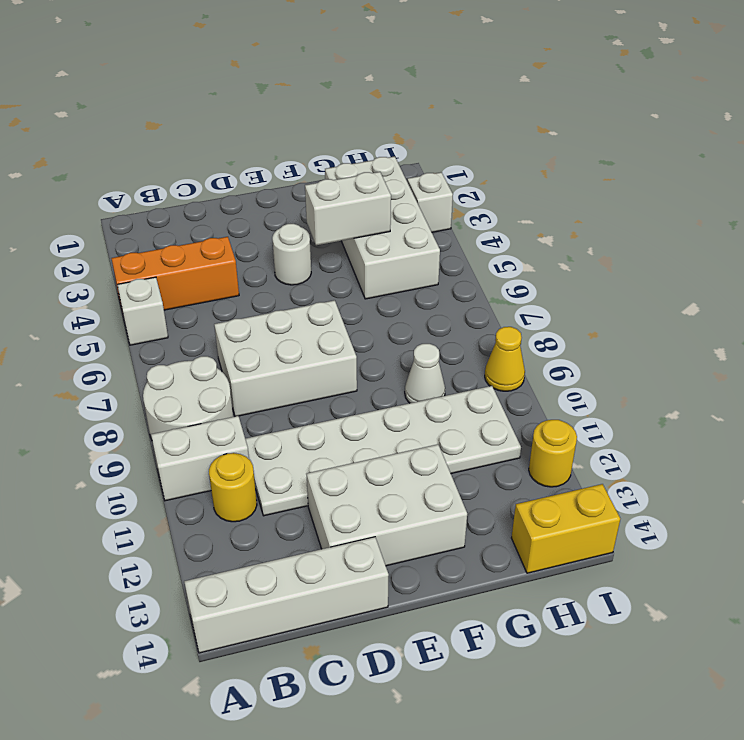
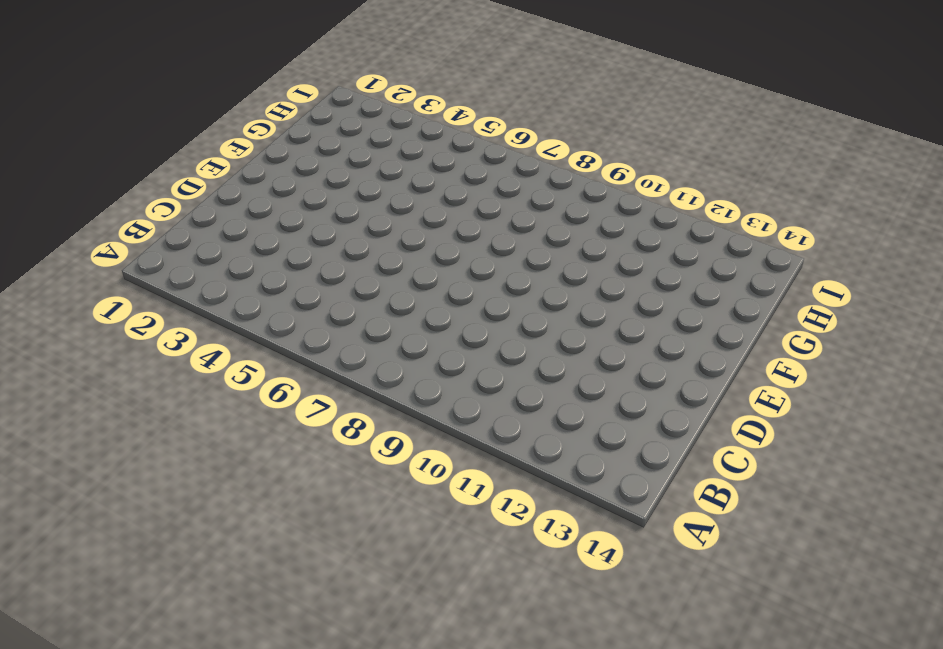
none -> orange 1x3 brick [111,237,239,313]
none -> white 1x1 brick [117,277,168,345]
none -> white 2x2 round brick [143,356,233,440]

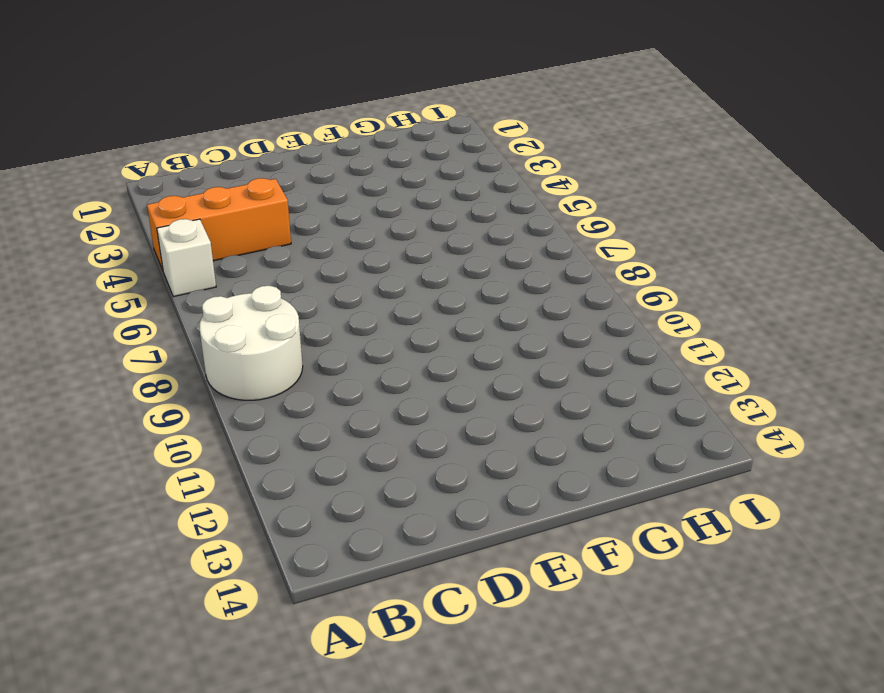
none -> white 1x2 brick [151,416,249,501]
none -> white 1x4 brick [184,537,389,653]
none -> yellow 1x1 round brick [209,453,257,522]

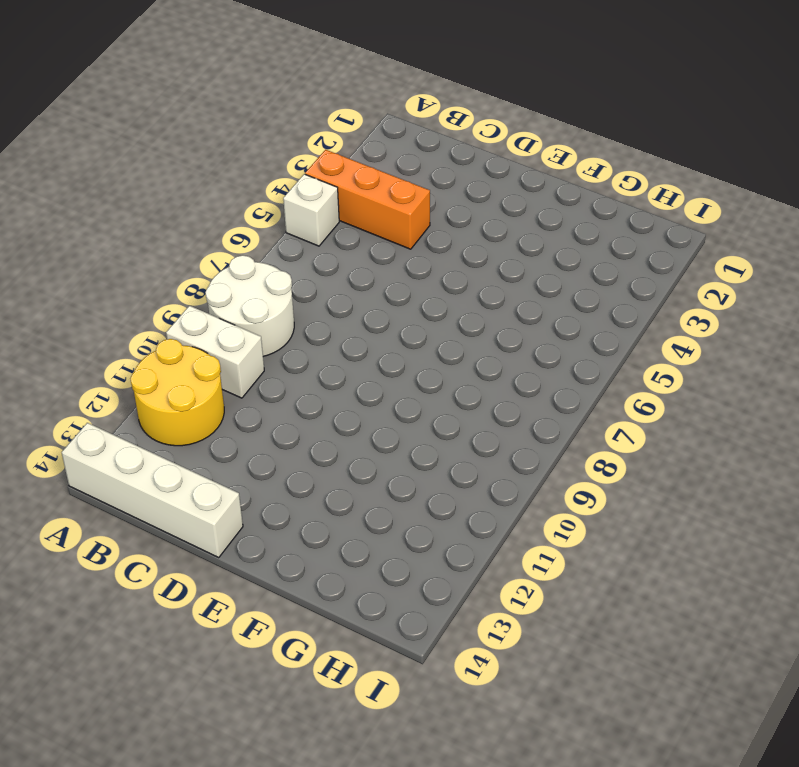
yellow 2x2 round brick [130,339,224,446] -> yellow 1x1 round brick [209,453,257,522]
none -> white 2x3 brick [214,300,357,416]
none -> white 2x6 plate [245,386,521,516]
none -> white 2x3 brick [307,444,467,566]

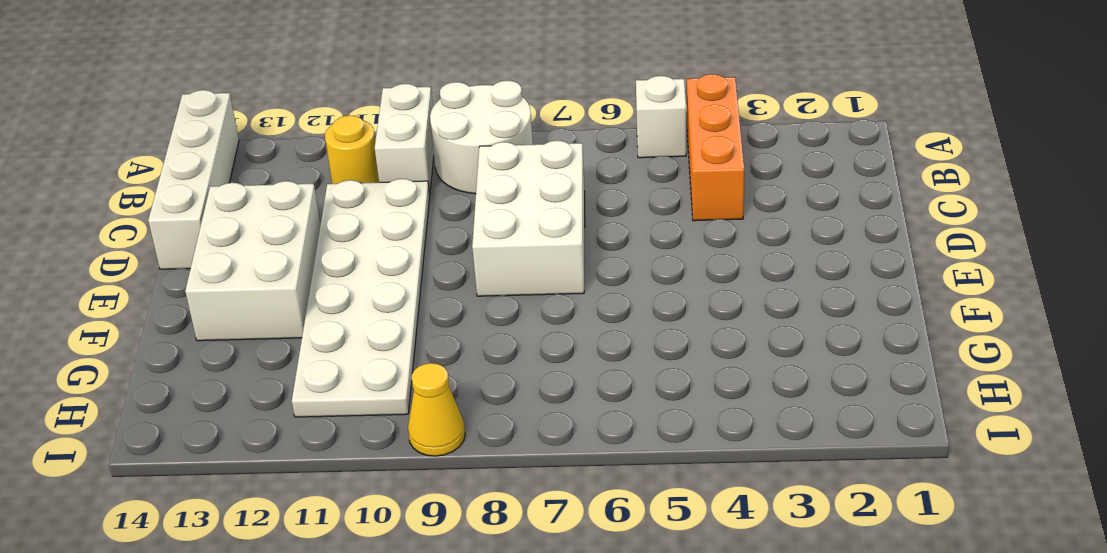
none -> white 1x1 round brick [272,224,311,285]
none -> white 2x4 brick [325,156,440,299]
none -> white 1x1 cone [405,344,445,403]

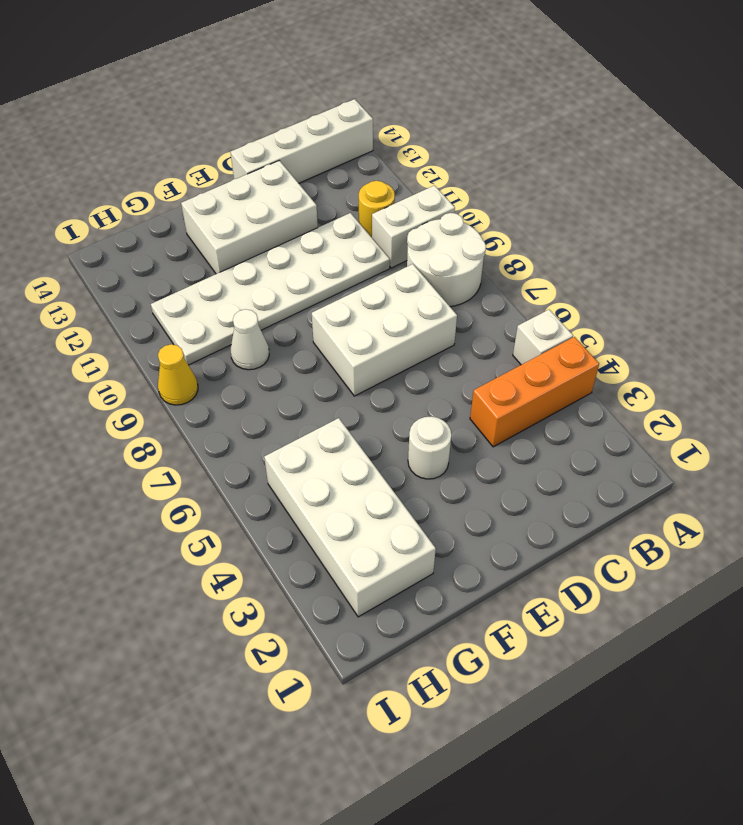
none -> yellow 1x2 brick [511,484,620,573]
none -> white 1x1 brick [407,172,453,232]
none -> yellow 1x1 round brick [529,420,577,487]

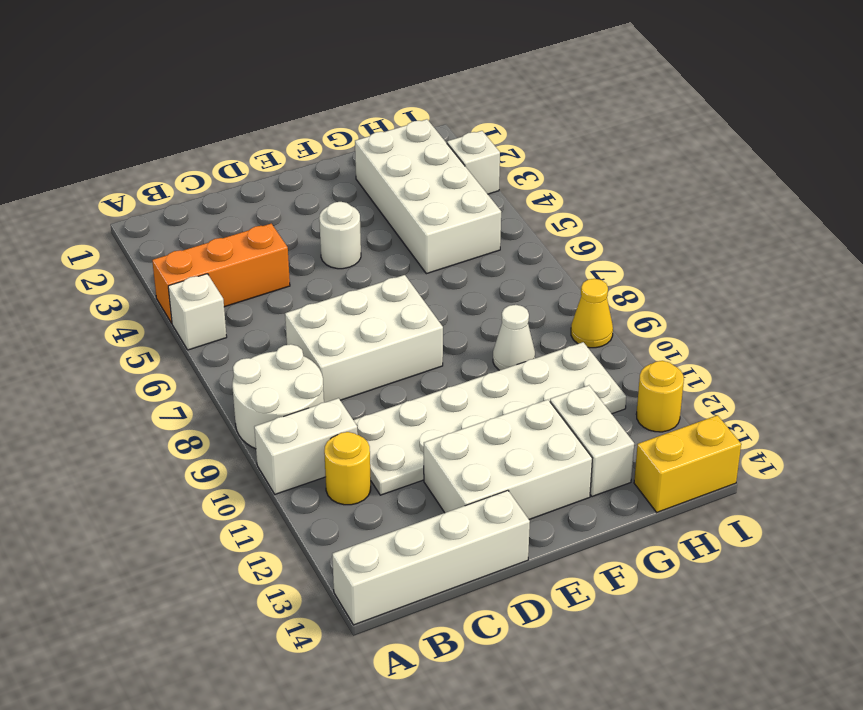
white 1x2 brick [550,385,634,497] -> white 1x2 brick turned to [305,172,391,245]

